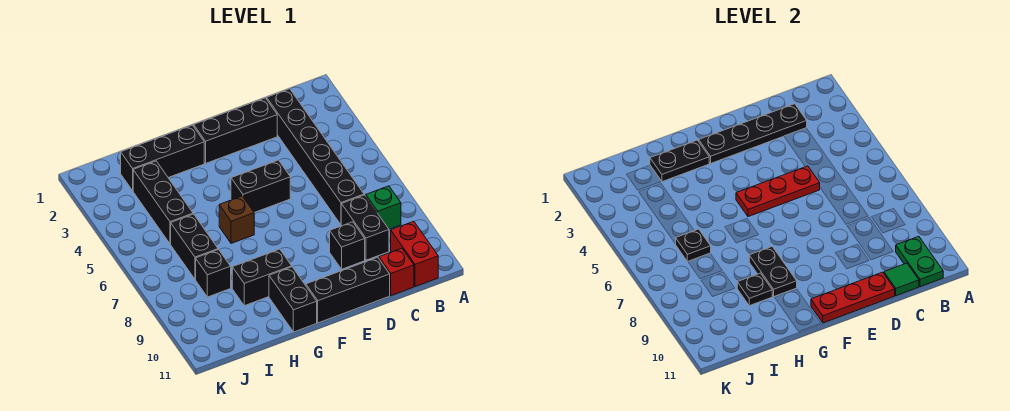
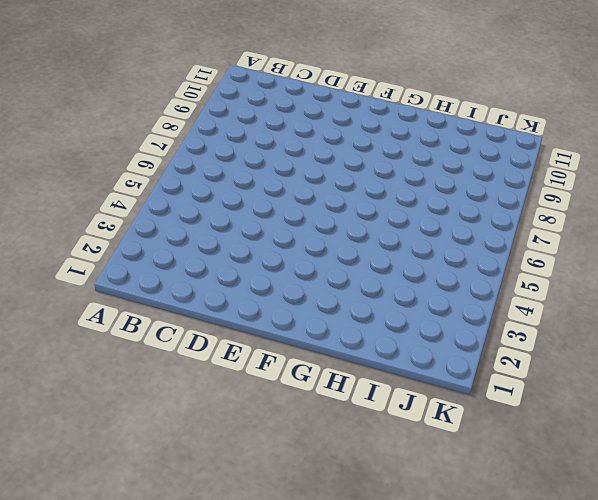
none -> green 1x1 brick [366,186,401,229]
none -> red 1x2 brick [391,221,438,287]
none -> black 1x6 brick [267,89,364,224]

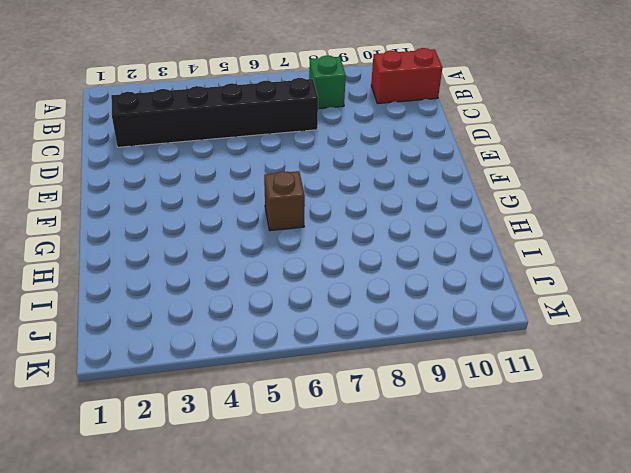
none -> black 1x2 brick [341,195,389,260]
none -> red 1x1 brick [379,248,414,296]
none -> black 1x3 brick [194,98,277,163]

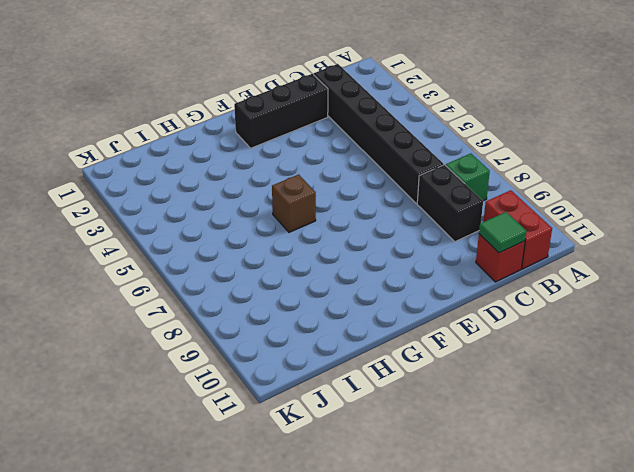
none -> black 1x1 brick [330,222,365,269]
none -> black 1x3 brick [306,257,390,323]
none -> black 1x2 brick [231,160,290,213]

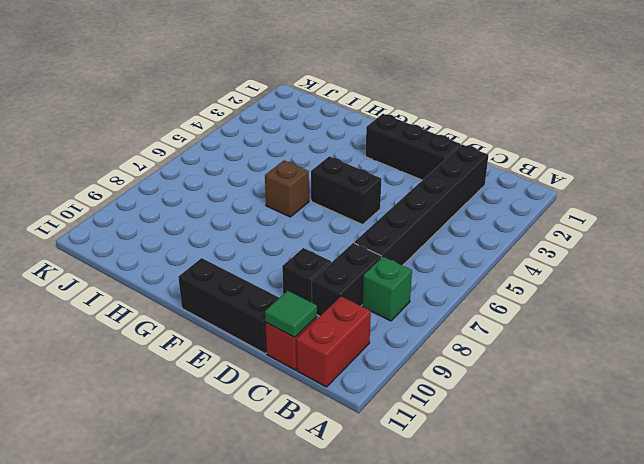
none -> black 1x3 brick [121,125,204,190]
none -> black 1x2 brick [232,249,292,306]
none -> black 1x2 brick [269,267,317,332]

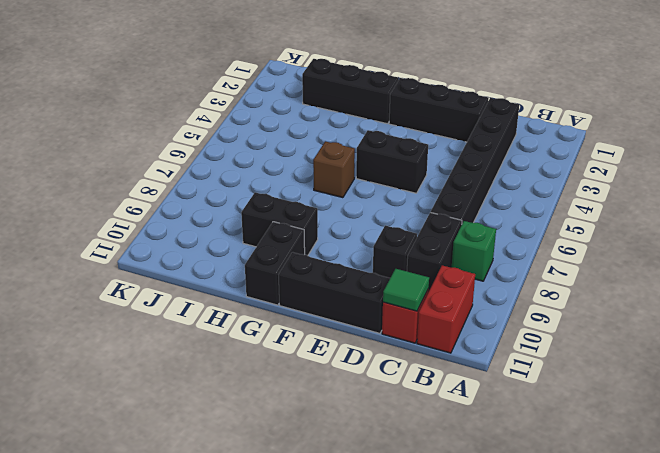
none -> black 1x3 brick [133,161,193,244]
none -> black 1x2 brick [171,214,218,279]
none -> black 1x1 brick [196,250,231,297]

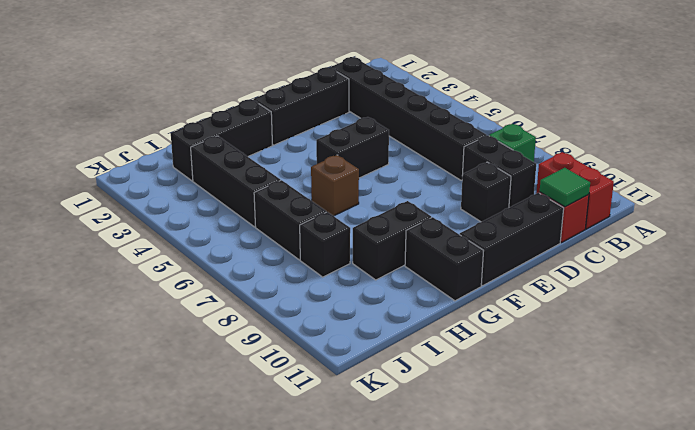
none -> green 1x2 plate [896,236,943,287]
none -> black 1x4 plate [699,104,807,163]
none -> red 1x3 plate [736,166,820,217]

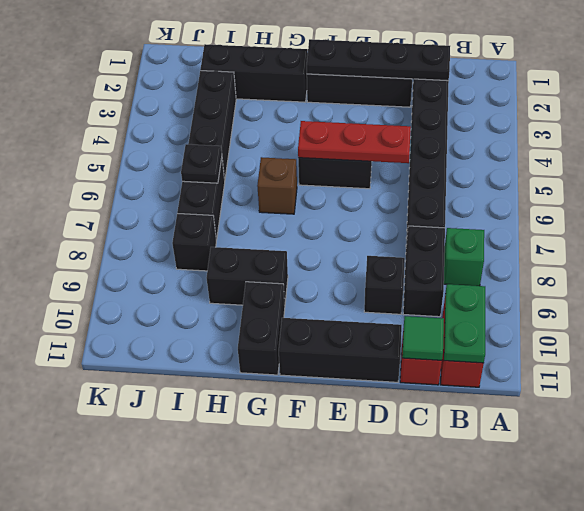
none -> red 1x3 plate [811,272,895,323]
none -> black 1x2 plate [650,140,709,182]
none -> black 1x2 plate [749,247,797,296]

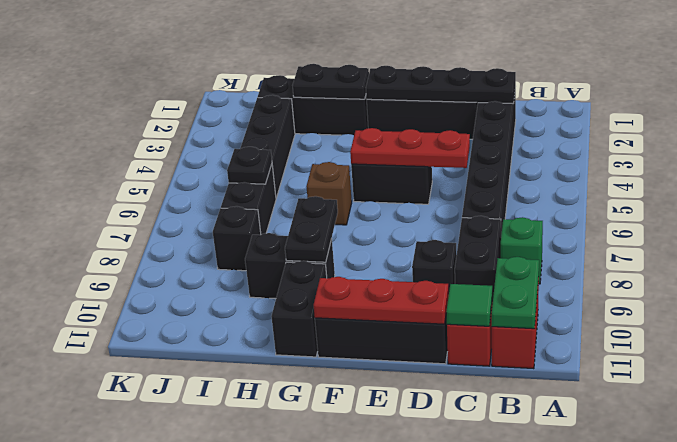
none -> black 1x1 plate [737,273,772,306]

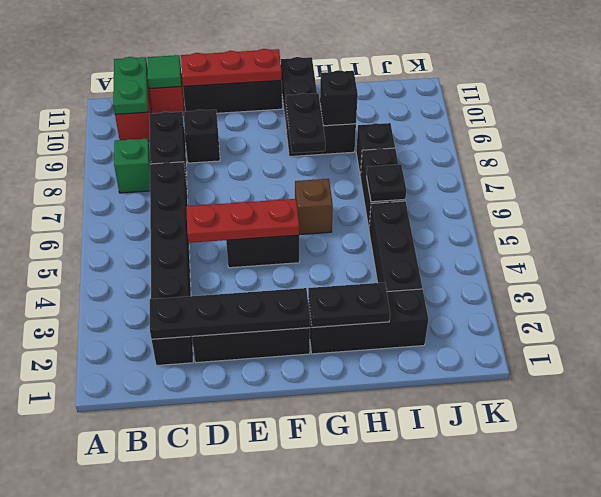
black 1x1 brick [320,70,358,126] -> black 1x1 plate [737,273,772,306]

